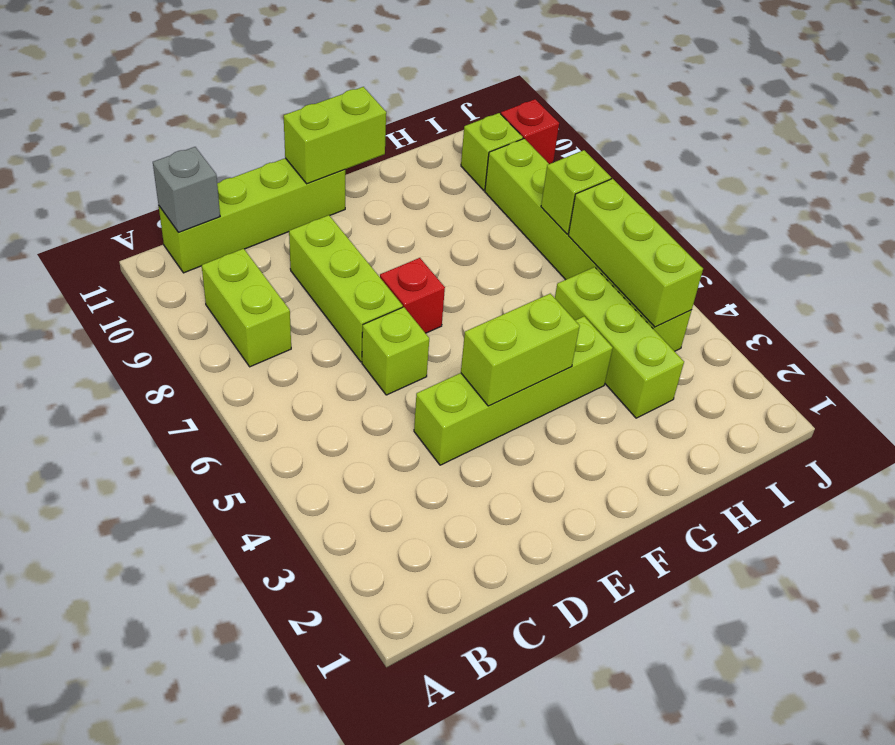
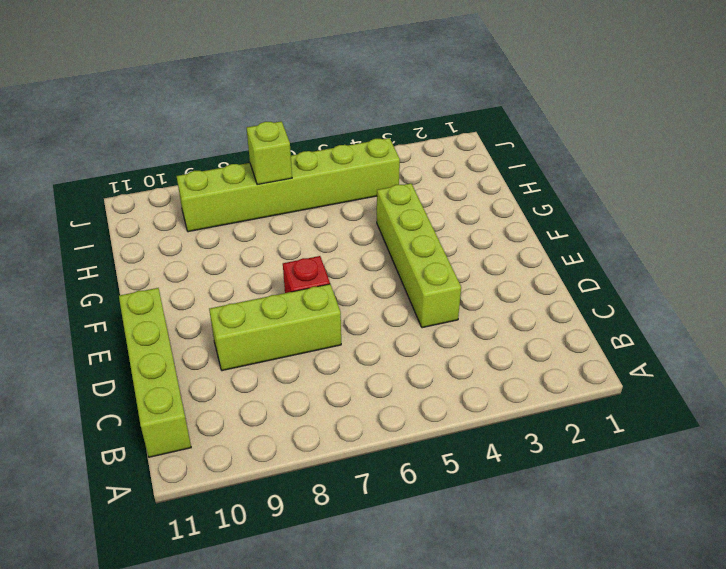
none -> lime 1x2 brick [202,249,291,367]
none -> lime 1x1 brick [362,307,429,395]
none -> lime 1x3 brick [555,267,684,418]

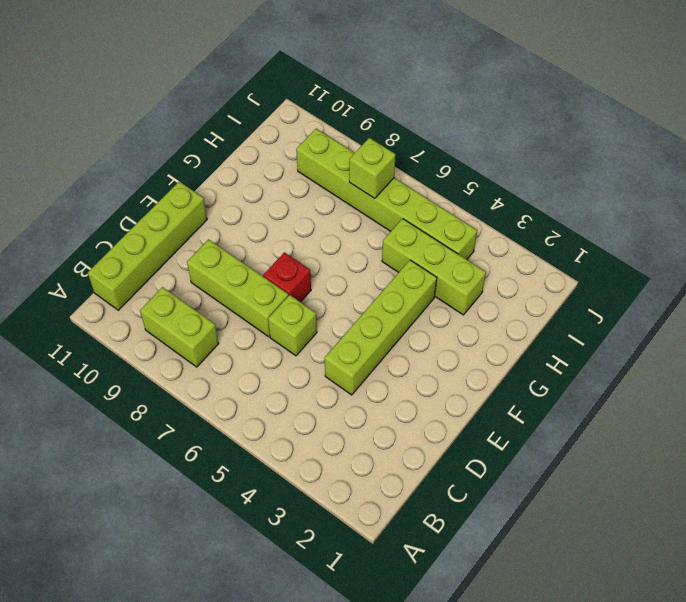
none -> lime 1x1 brick [461,113,523,190]
none -> red 1x1 brick [501,99,559,164]
none -> grey 1x1 brick [153,147,220,232]

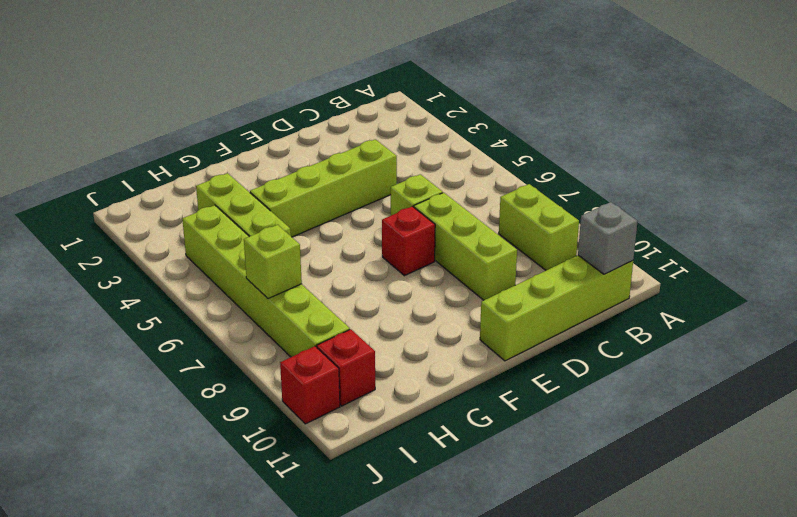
red 1x1 brick [317,329,375,406] -> lime 1x1 brick [461,113,523,190]
none -> lime 1x2 brick [461,294,580,406]
none -> lime 1x2 brick [284,87,386,184]
none -> lime 1x3 brick [568,179,703,327]

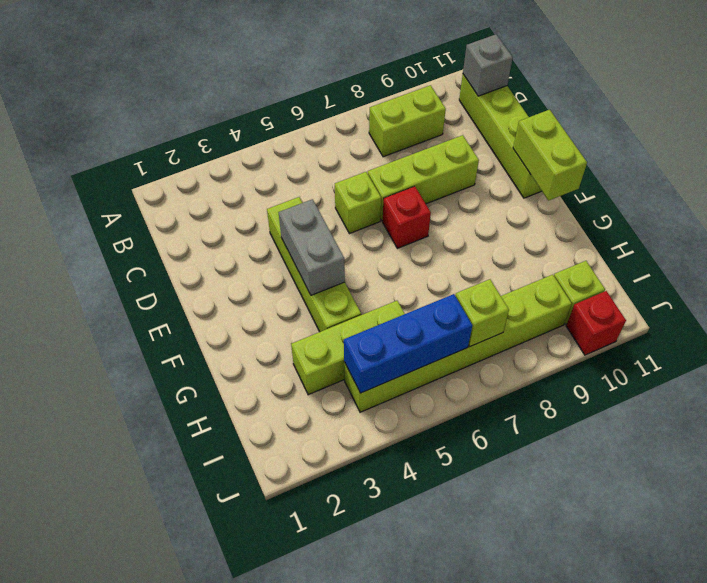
grey 1x2 brick [279,199,345,295] -> lime 1x2 brick [461,294,580,406]
blue 1x3 brick [344,294,472,393] -> lime 1x3 brick [568,179,703,327]

